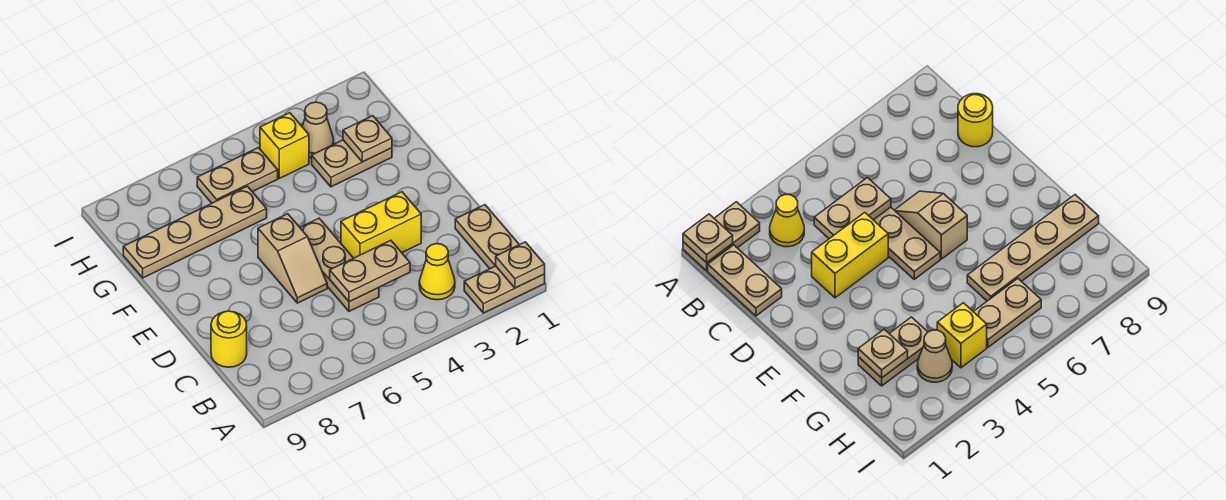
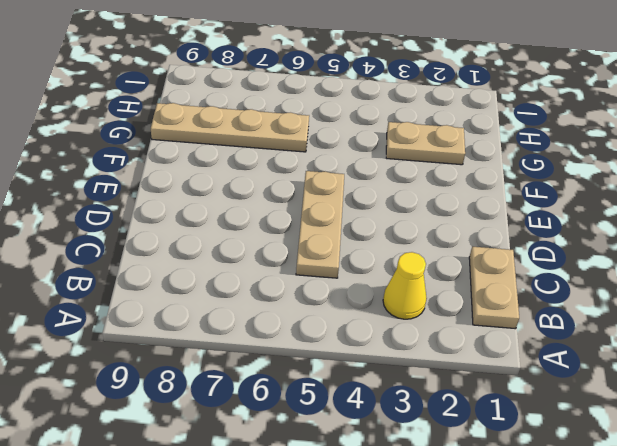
none -> tan 1x2 plate [464,266,545,313]
none -> yellow 1x1 round brick [211,311,247,367]
none -> yellow 1x2 brick [341,192,421,258]

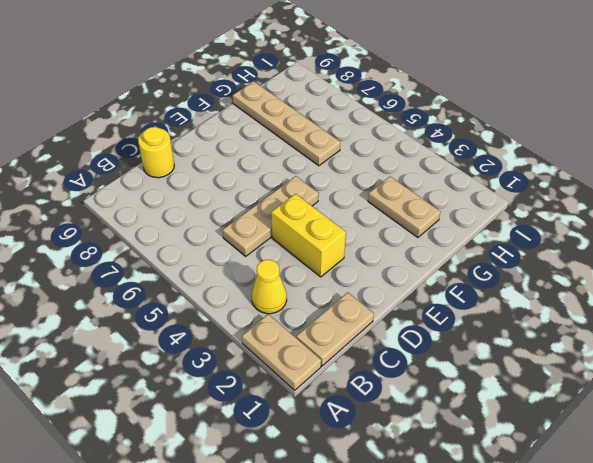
none -> tan 1x2 slope [258,214,327,303]
none -> tan 1x1 cone [302,102,334,158]
none -> yellow 1x1 brick [260,113,309,178]

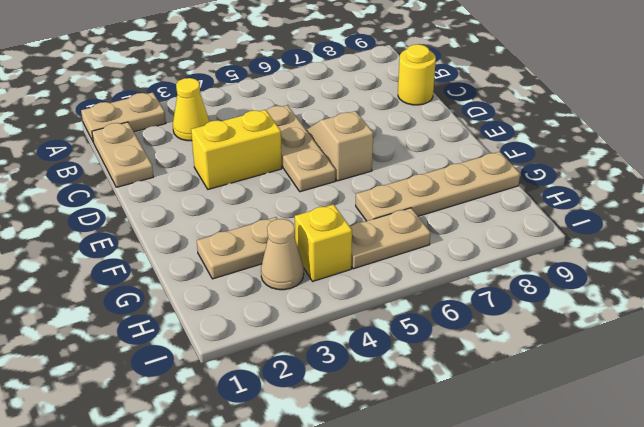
none -> tan 1x1 plate [496,242,545,288]
none -> tan 1x2 plate [330,240,410,302]
none -> tan 1x1 plate [343,116,392,162]

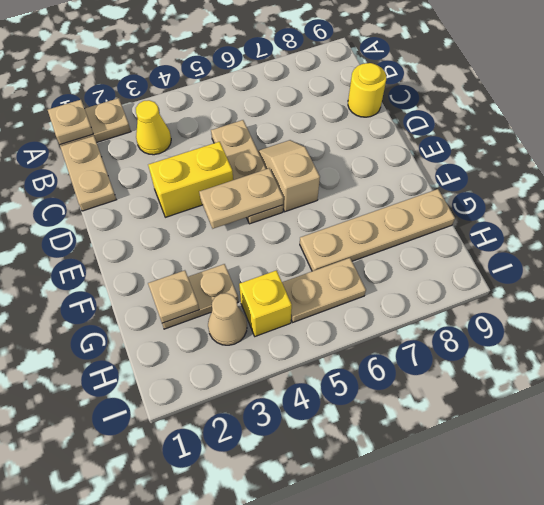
tan 1x2 plate [199,168,283,229] -> tan 1x2 plate moved to [330,240,410,302]

